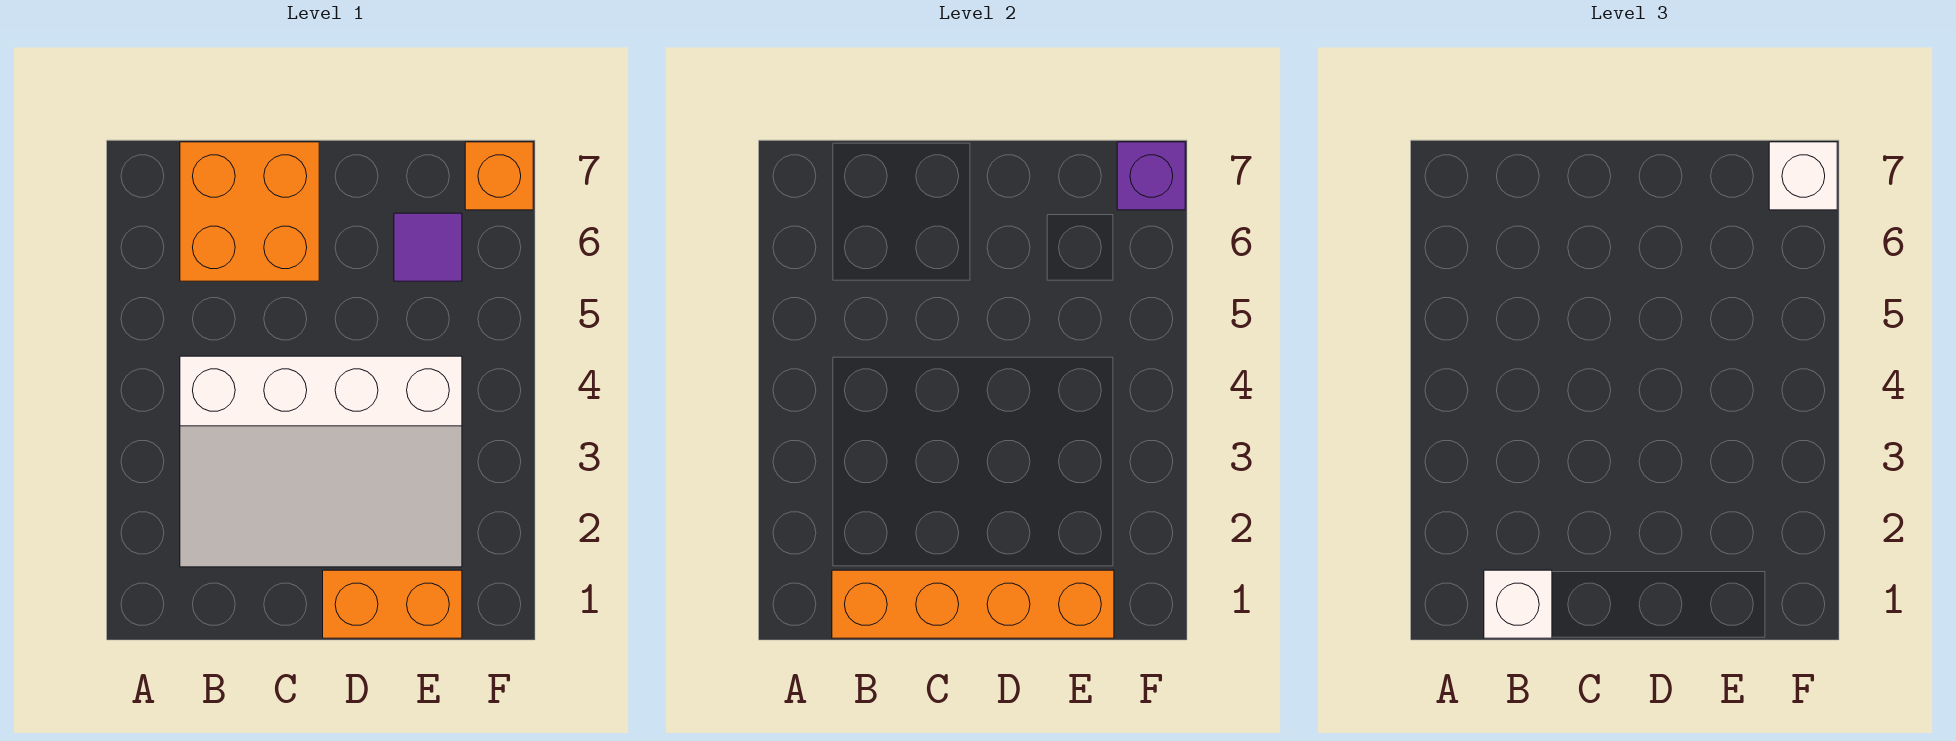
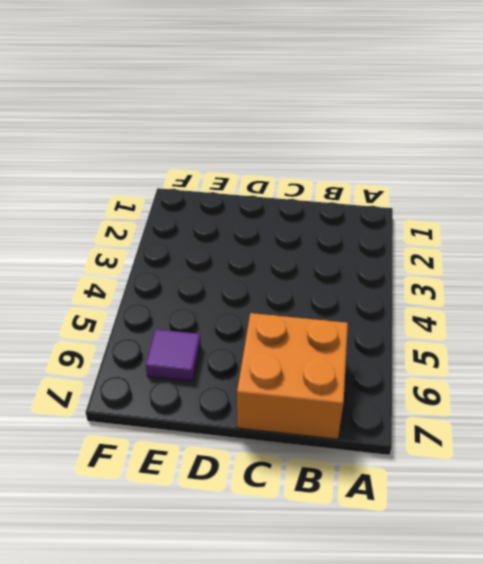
none -> white 3x4 slope [180,356,462,567]
none -> orange 1x2 brick [323,570,462,638]

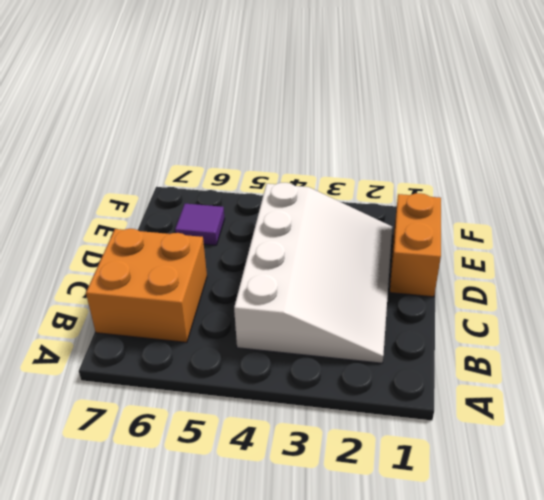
none -> orange 1x1 brick [465,142,533,210]
none -> orange 1x4 brick [832,570,1114,638]

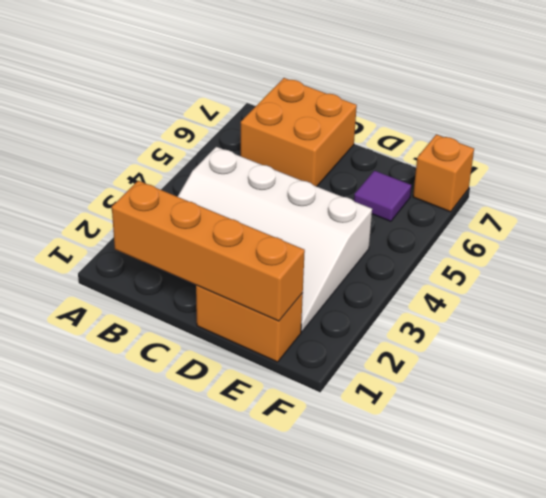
none -> purple 1x1 brick [1117,142,1185,210]
none -> white 1x1 brick [1484,570,1552,638]

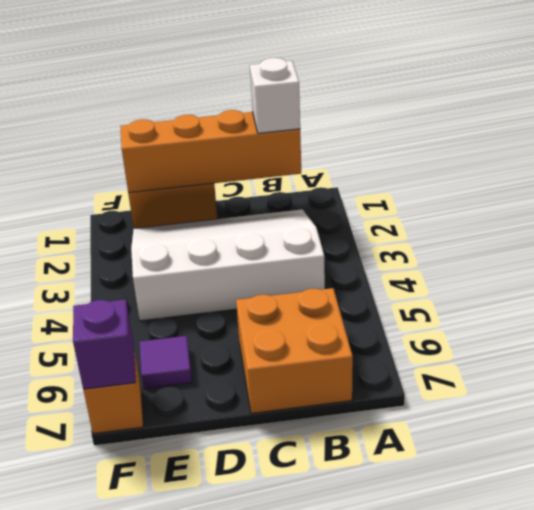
none -> white 1x1 brick [1769,142,1837,210]

